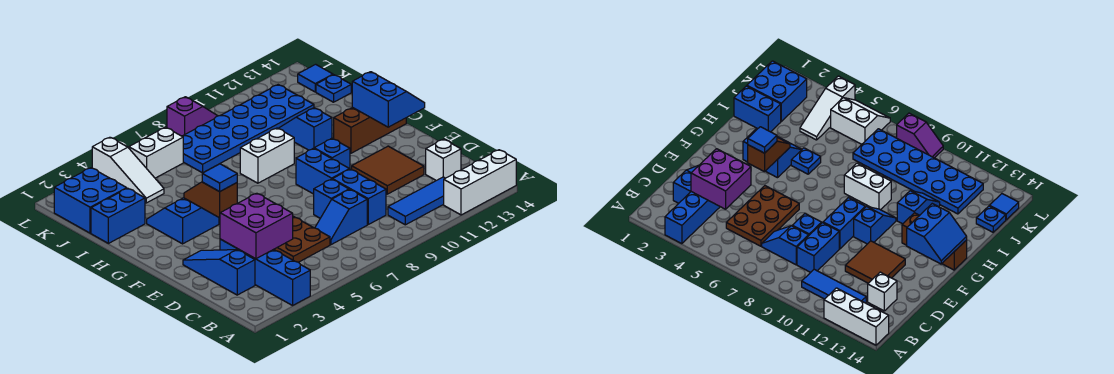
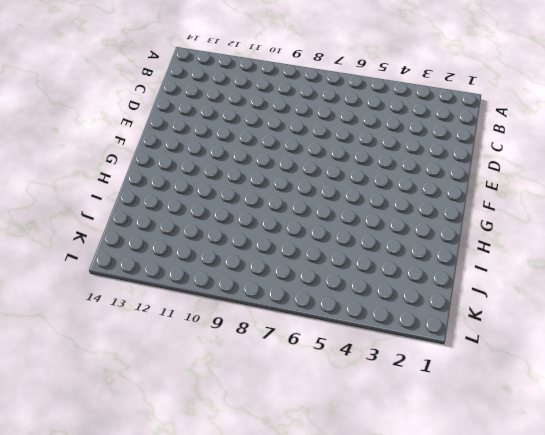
none -> blue 1x4 brick [220,239,310,305]
none -> white 1x3 brick [444,150,516,215]
none -> blue 1x3 tile [388,177,445,225]

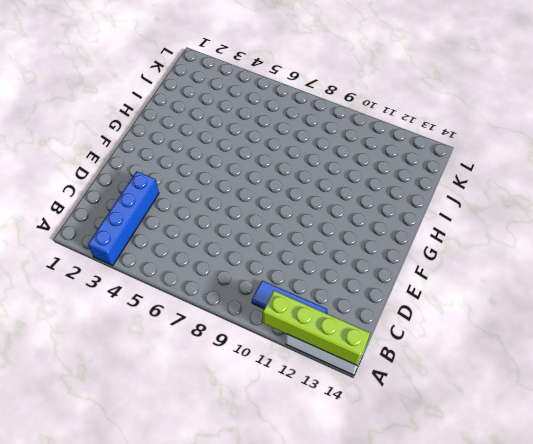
lime 1x4 brick [263,291,370,365] -> none
none -> blue 1x3 slope [183,250,255,295]
none -> brown 2x3 plate [274,216,330,262]
none -> blue 1x2 slope [315,190,367,245]

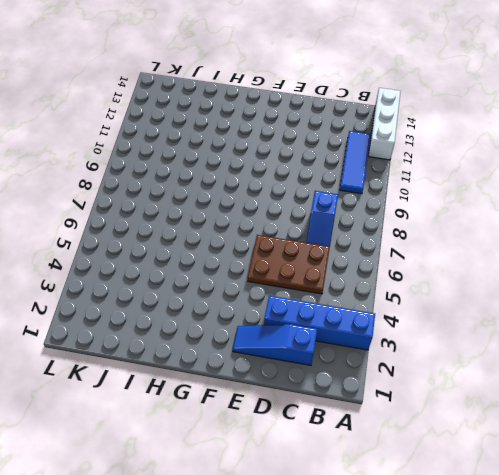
none -> blue 1x2 brick [333,169,386,224]
none -> white 1x1 brick [426,139,461,181]
none -> blue 1x1 brick [314,179,349,218]

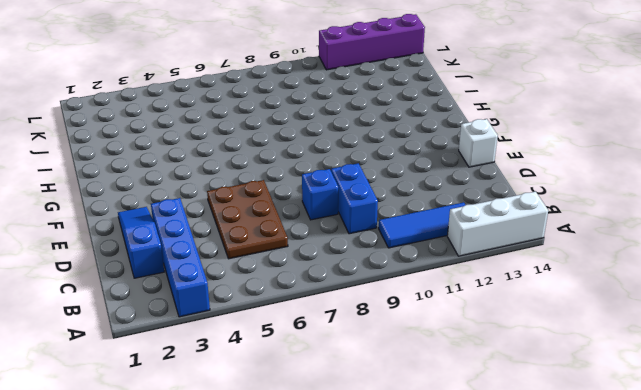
white 1x1 brick [459,119,498,167] -> white 1x1 brick moved to [426,139,461,181]
purple 1x4 brick [319,14,425,70] -> none
none -> blue 1x2 slope [315,190,367,245]
none -> brown 2x2 tile [352,146,424,194]
none -> blue 1x2 brick [296,149,349,194]

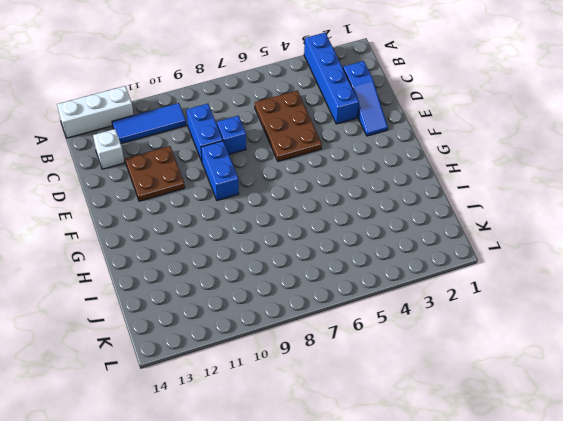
brown 2x2 plate [125,146,185,201] -> brown 2x2 tile [352,146,424,194]
none -> blue 1x2 slope [315,190,367,245]
none -> blue 1x2 slope [313,138,350,169]
none -> blue 2x2 slope [147,198,219,244]

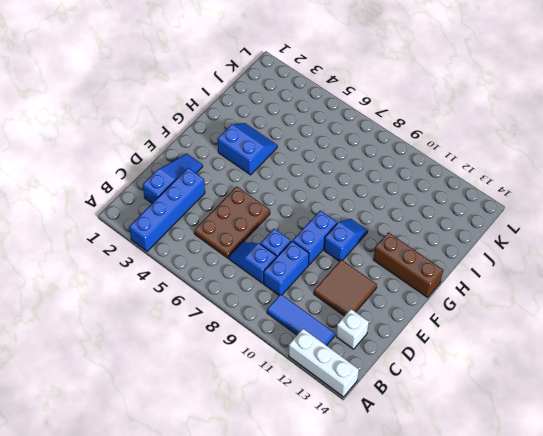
none -> blue 1x1 plate [791,148,821,174]
none -> white 1x2 brick [240,128,294,183]
none -> blue 1x2 slope [278,108,332,150]

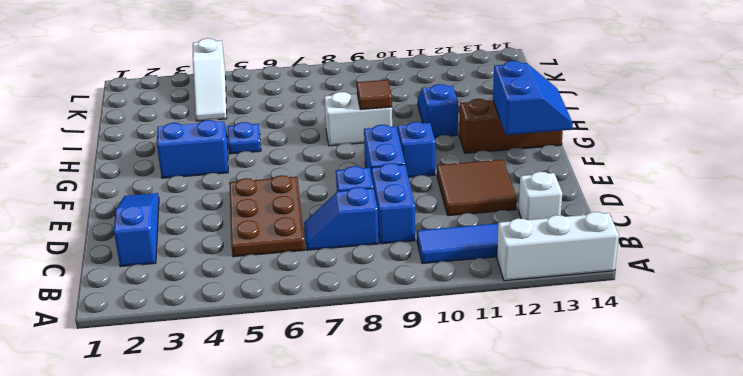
brown 1x1 tile [357,80,392,110] -> none
none -> blue 1x4 brick [220,239,310,305]
none -> blue 1x2 brick [91,188,145,243]
none -> blue 2x2 brick [54,168,127,233]

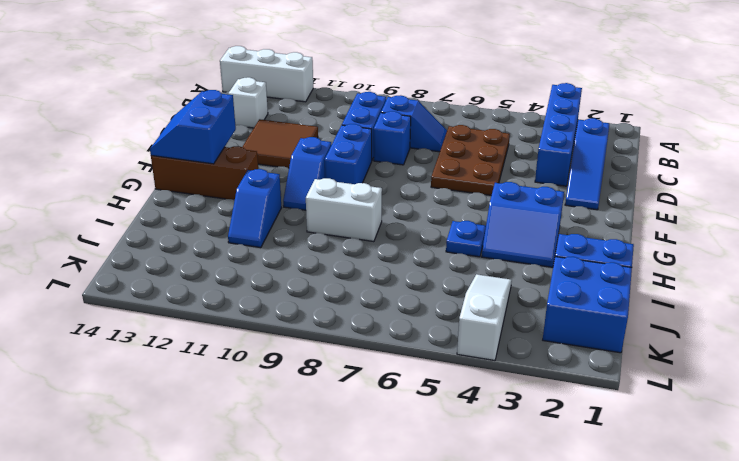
none -> blue 1x3 tile [388,177,445,225]
none -> blue 2x6 plate [182,85,314,173]
none -> blue 1x1 plate [316,75,351,102]

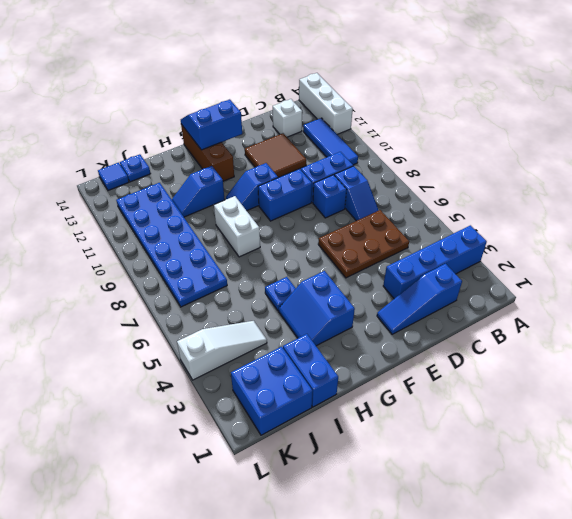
none -> white 2x2 slope [128,127,183,178]
none -> purple 1x2 slope [167,97,217,136]
none -> purple 2x2 brick [220,193,293,259]

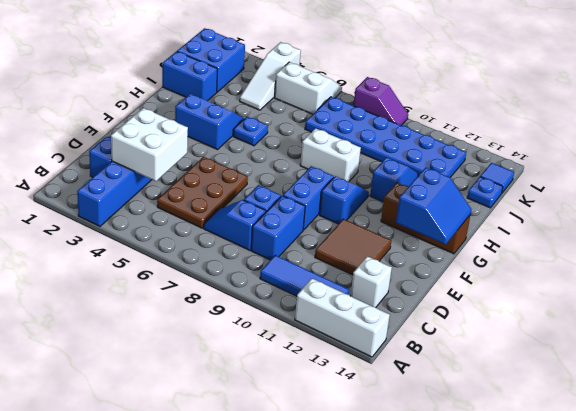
white 2x2 brick [111,108,188,181] -> purple 2x2 brick [220,193,293,259]
none -> brown 1x2 slope [184,182,237,218]
none -> blue 1x1 tile [202,164,237,192]

